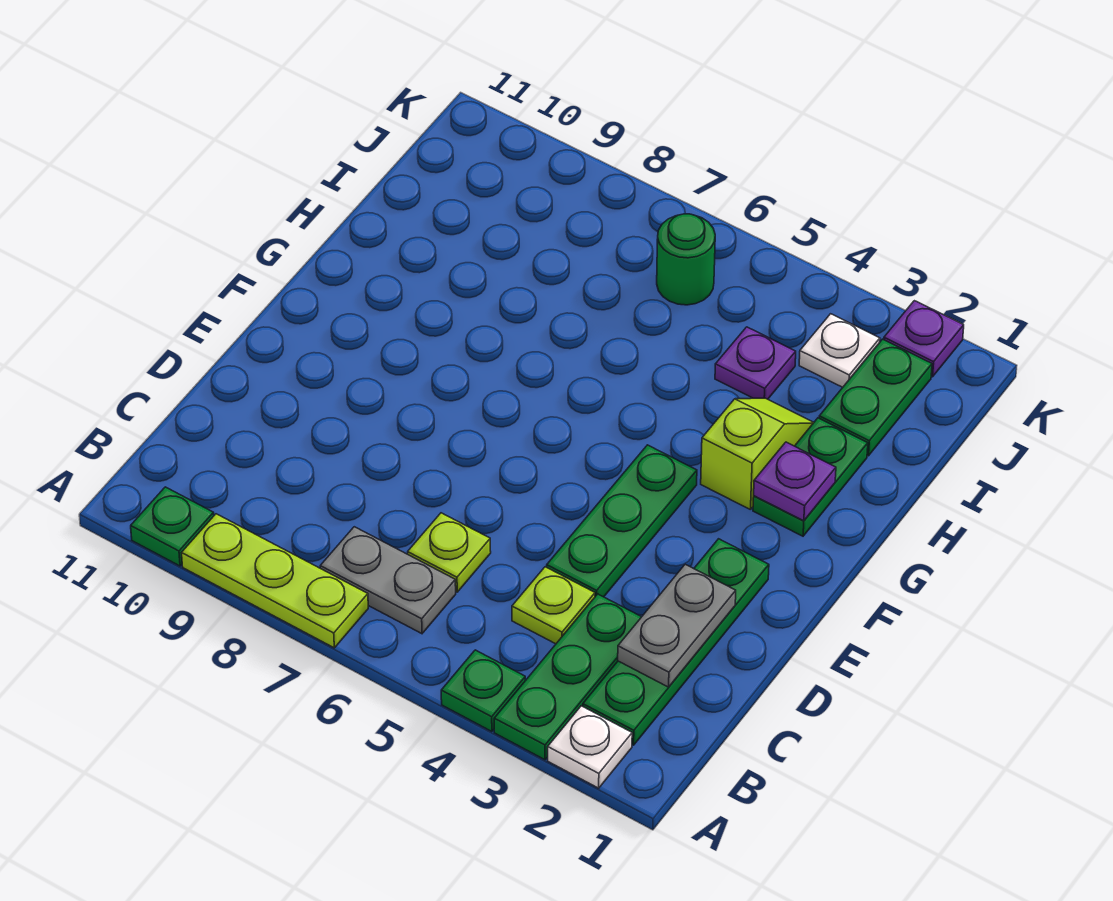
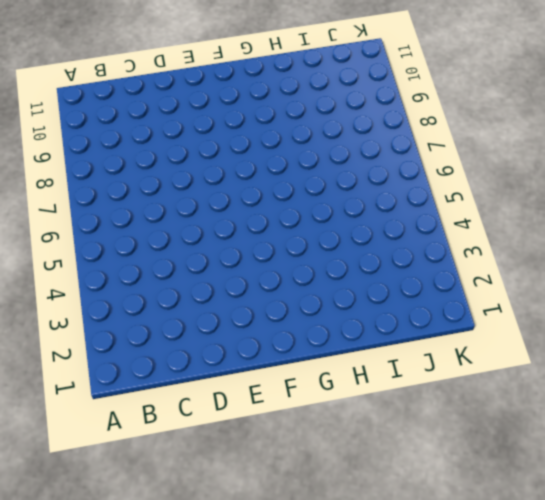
none -> white 1x1 plate [548,706,632,788]
none -> green 1x3 plate [494,594,641,760]
none -> green 1x1 plate [441,650,525,732]

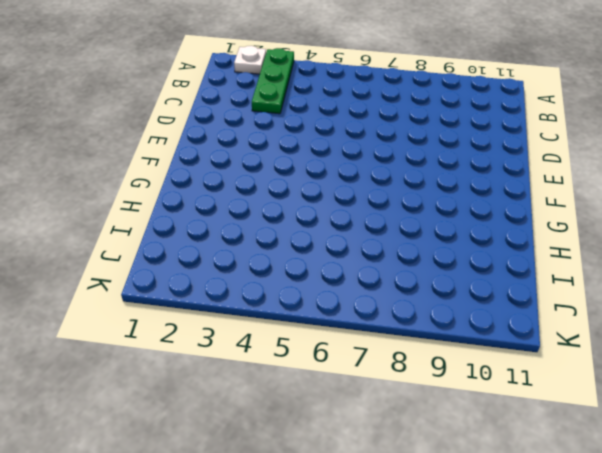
none -> green 1x1 plate [441,650,525,732]
none -> lime 1x3 plate [182,514,368,648]
none -> green 1x1 plate [131,487,214,566]

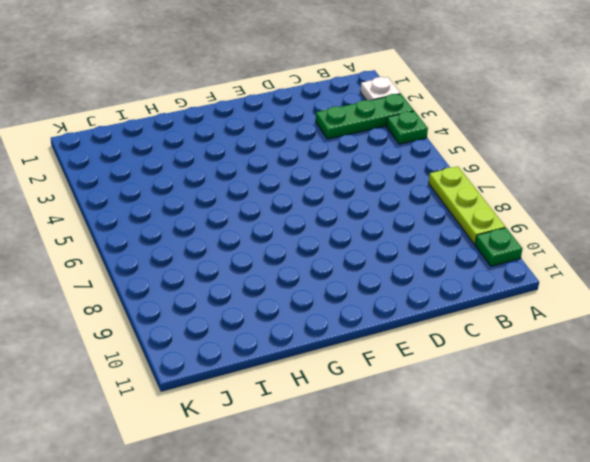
none -> green 1x4 plate [583,539,769,745]
none -> grey 1x2 plate [320,527,456,634]
none -> lime 1x1 plate [512,567,595,644]

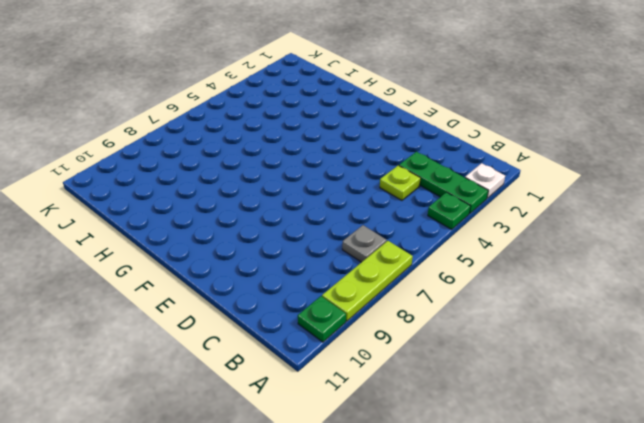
grey 1x1 plate [342,225,387,262] -> grey 1x2 plate [320,527,456,634]
none -> green 1x4 plate [583,539,769,745]
none -> lime 1x1 plate [408,513,491,592]
none -> green 1x3 plate [547,445,697,597]

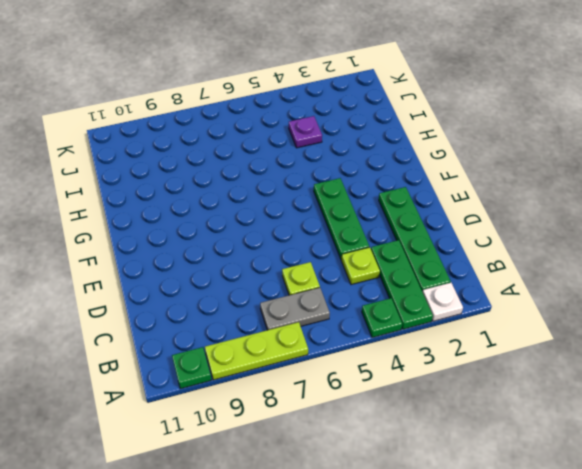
none -> green 1x2 plate [753,418,868,536]
none -> lime 1x2 slope [701,398,814,509]
none -> green 1x2 plate [819,339,932,456]

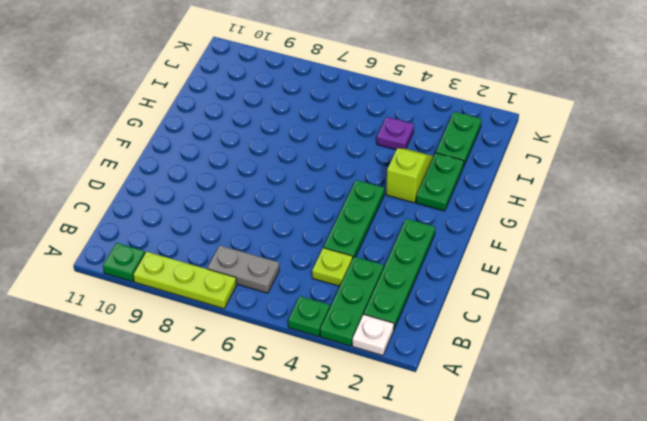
none -> lime 1x1 plate [408,513,491,592]
none -> white 1x1 plate [799,314,880,387]
none -> green 1x1 round brick [657,214,715,305]

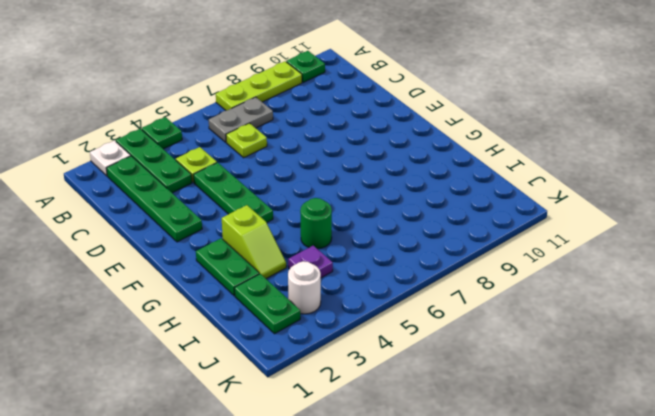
green 1x1 round brick [300,198,332,249] -> green 1x1 round brick moved to [657,214,715,305]
white 1x1 round brick [288,261,321,314] -> white 1x1 plate [799,314,880,387]
none -> purple 1x1 plate [884,301,964,377]
none -> grey 1x2 plate [618,564,736,687]
none -> purple 1x1 plate [754,442,836,521]

